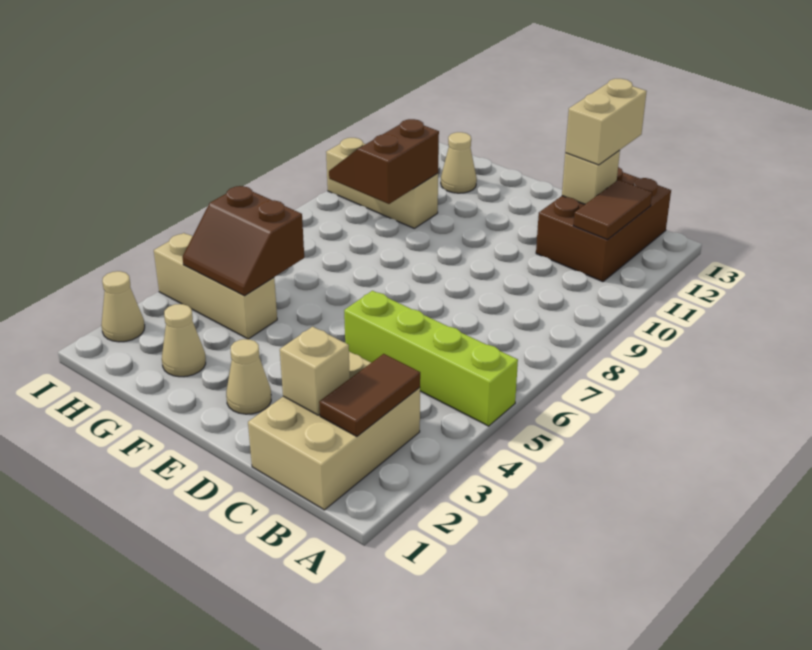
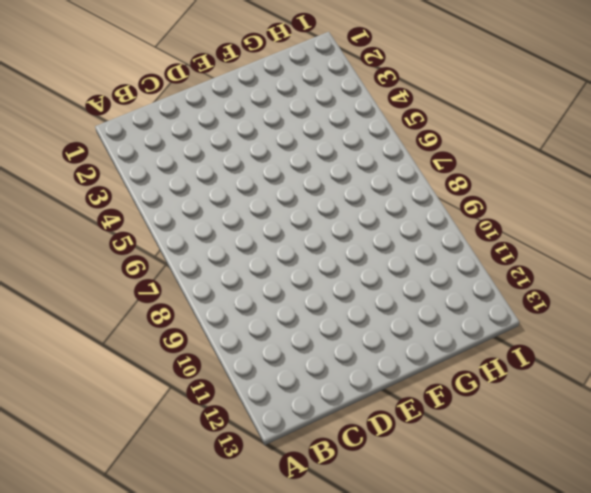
none -> lime 1x4 brick [344,291,518,426]
none -> tan 2x3 brick [248,352,420,510]
none -> brown 2x3 brick [536,167,671,282]

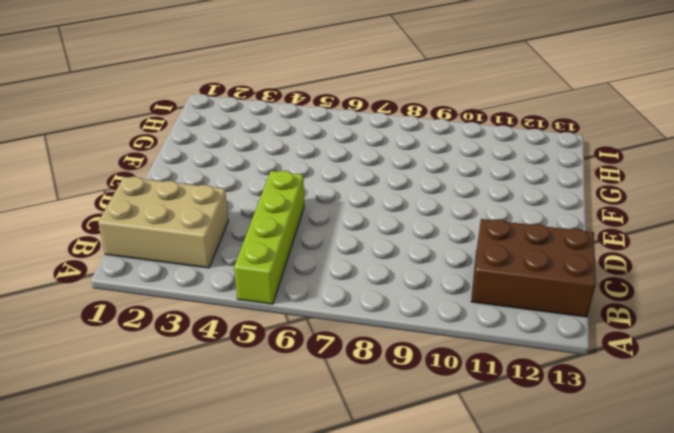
none -> tan 1x1 cone [226,339,271,414]
none -> tan 1x1 cone [162,304,206,377]
none -> tan 1x3 brick [154,233,277,339]

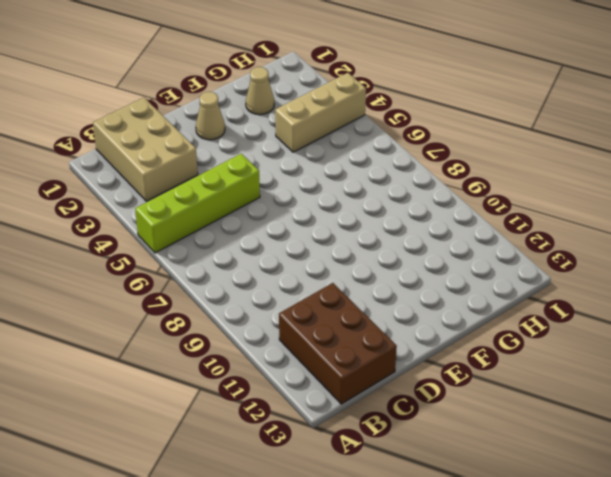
none -> tan 1x3 brick [326,138,438,228]
none -> tan 1x1 cone [441,132,477,193]
none -> tan 1x1 cone [101,271,145,342]

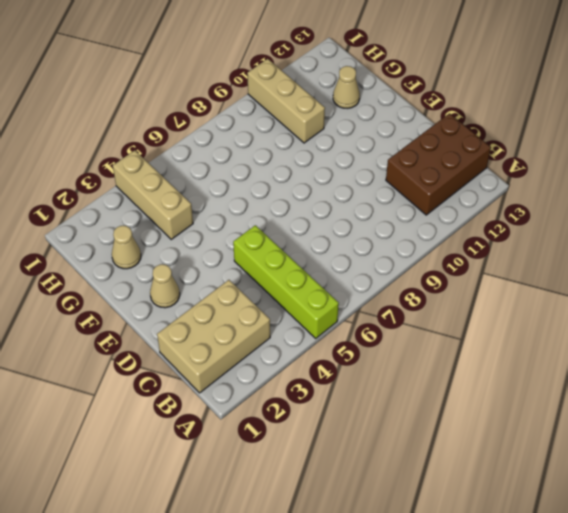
none -> tan 1x1 cone [101,271,145,342]
none -> brown 1x2 tile [319,354,420,437]
none -> brown 1x2 tile [574,180,652,240]

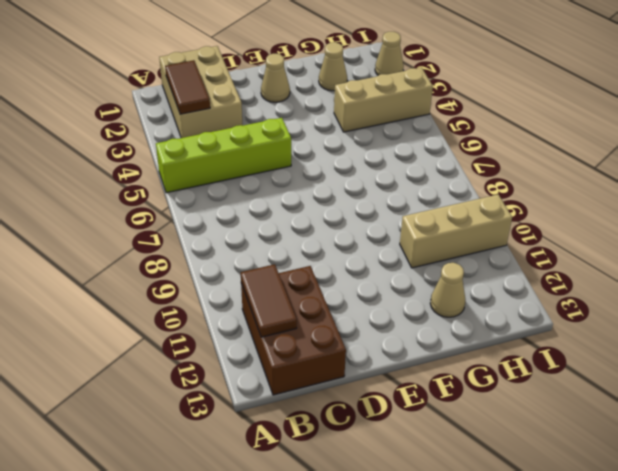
none -> tan 1x1 brick [280,327,350,415]
none -> tan 1x1 brick [562,150,620,204]
none -> brown 2x2 slope [182,186,304,296]

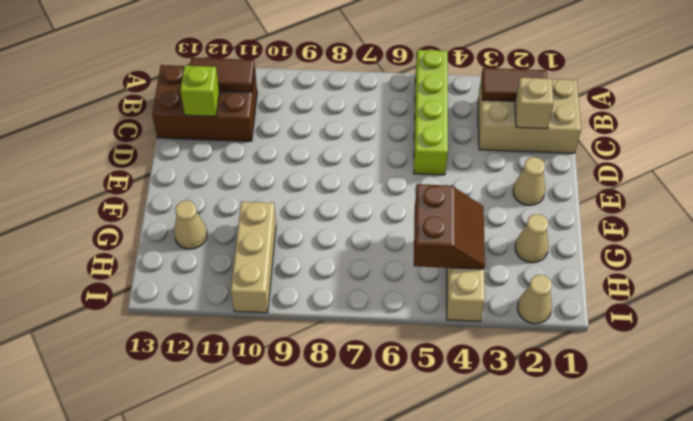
lime 1x1 brick [180,66,219,116] -> tan 1x1 brick [562,150,620,204]
none -> brown 2x2 slope [329,119,439,204]
none -> tan 1x2 brick [565,79,647,165]

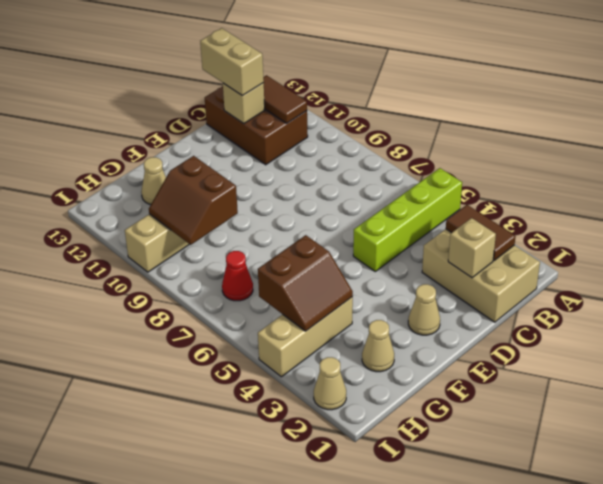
red 1x1 cone [222,251,253,301] -> none

